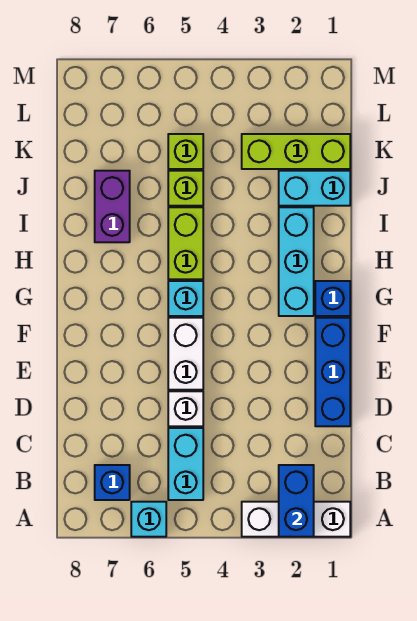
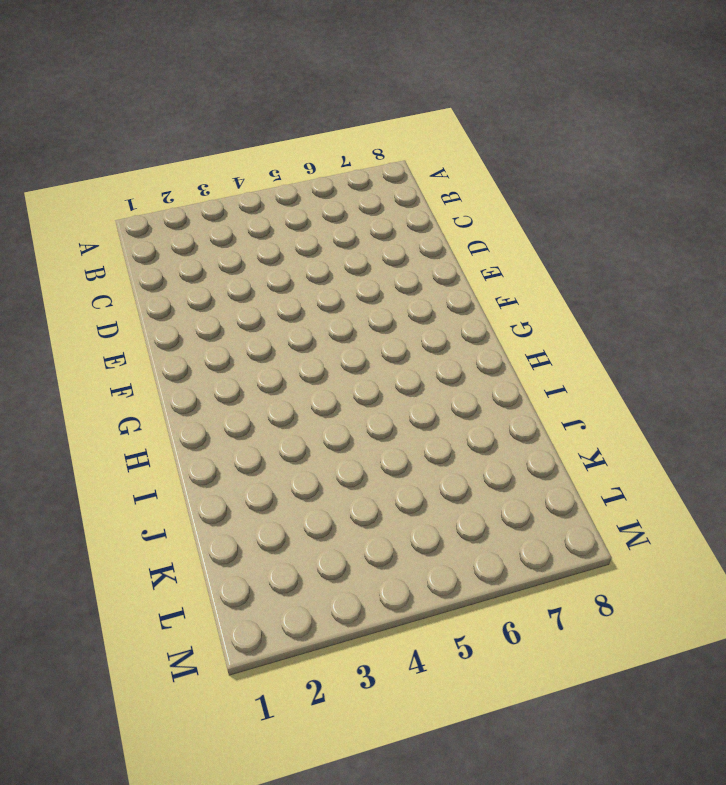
none -> white 1x3 brick [242,502,350,537]
none -> cyan 1x1 brick [131,502,166,537]
none -> cyan 1x2 brick [168,428,203,500]

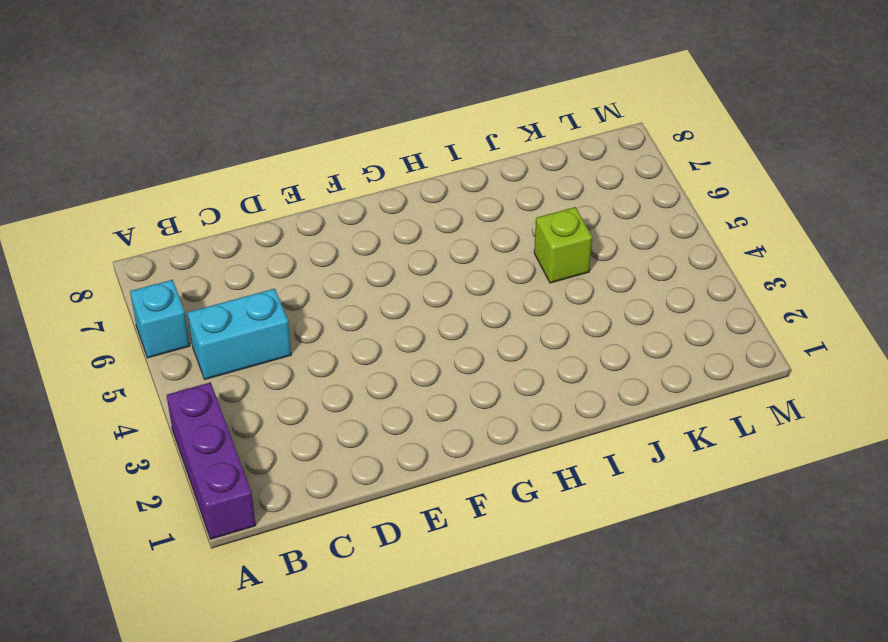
purple 1x3 brick [166,382,256,539] -> white 1x3 brick [242,502,350,537]
none -> blue 1x1 brick [95,465,130,500]
none -> blue 1x3 brick [315,318,350,426]
none -> white 1x1 brick [168,391,203,426]

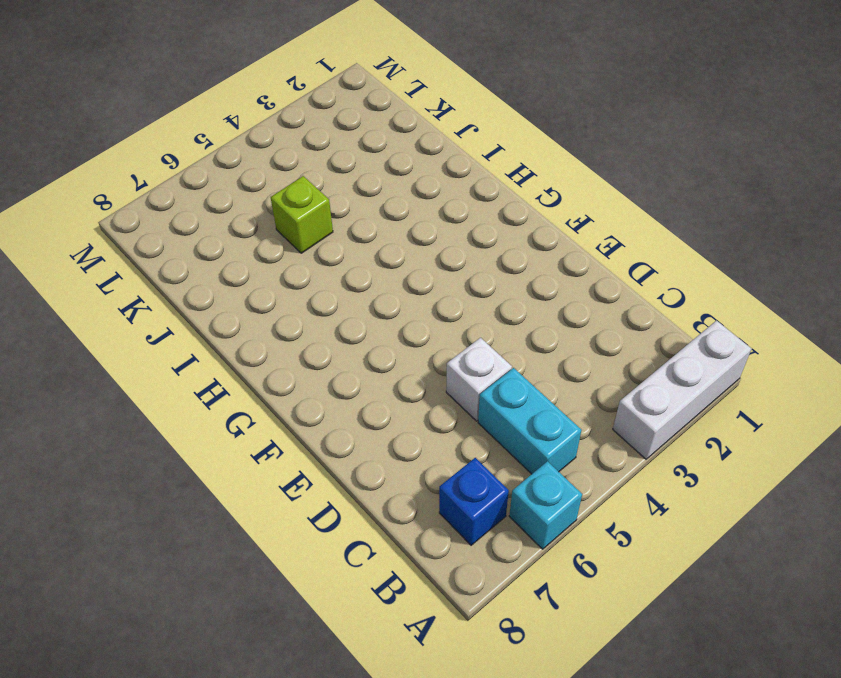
none -> blue 1x3 brick [315,318,350,426]
none -> white 1x2 brick [168,318,203,390]
none -> blue 1x1 brick [315,281,350,316]

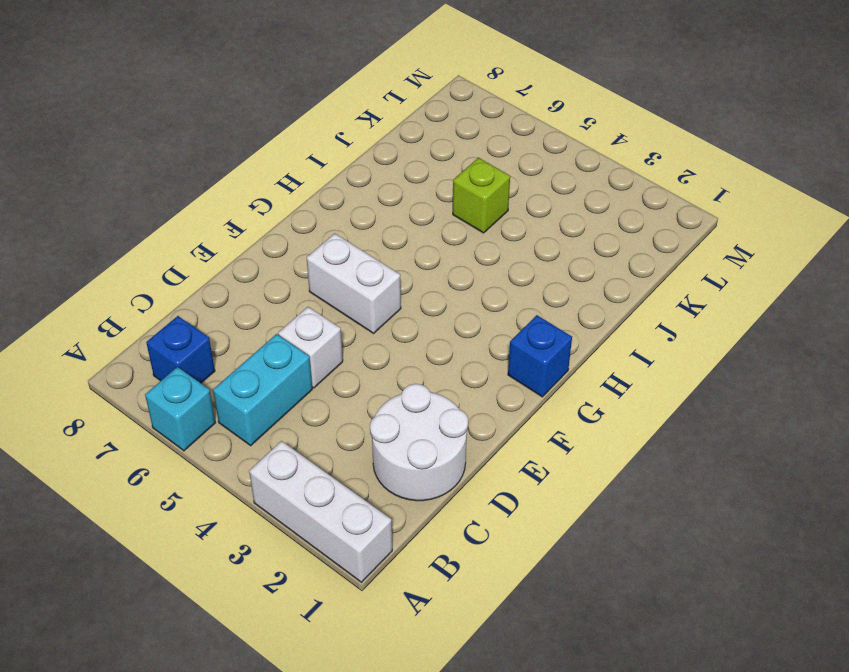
white 2x2 round brick [370,384,468,501] -> blue 1x3 brick [315,318,350,426]
white 1x2 brick [307,233,401,333] -> white 1x2 brick turned to [168,318,203,390]
none -> cyan 1x3 brick [279,207,314,316]
none -> cyan 1x1 brick [168,281,203,316]
none -> lime 1x2 brick [168,207,203,279]

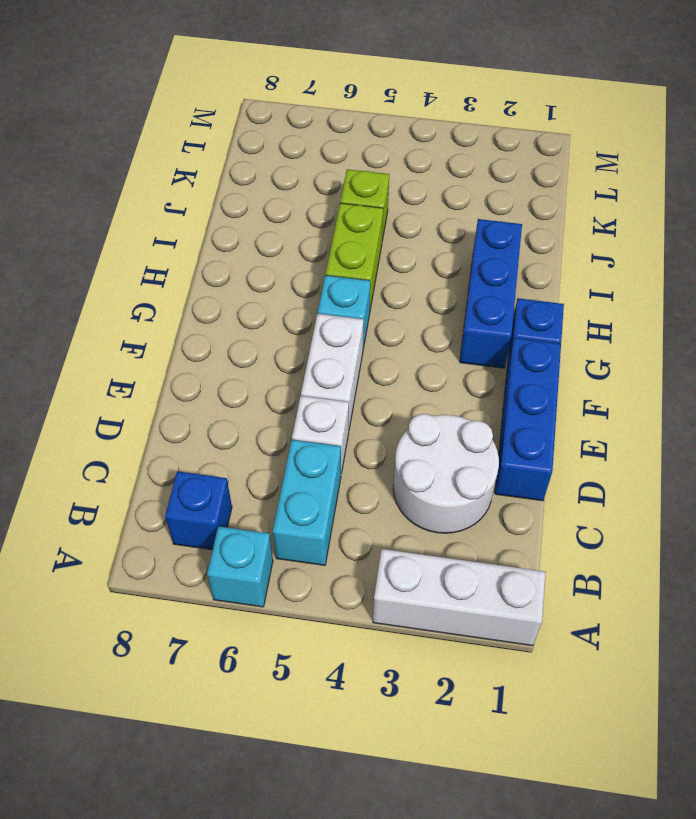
white 2x2 round brick [393,414,499,533] -> none
blue 1x3 brick [460,219,522,368] -> cyan 1x3 brick [279,207,314,316]
none -> purple 1x2 brick [95,171,130,242]
none -> cyan 1x2 brick [279,171,350,206]
none -> lime 1x3 brick [242,134,350,169]

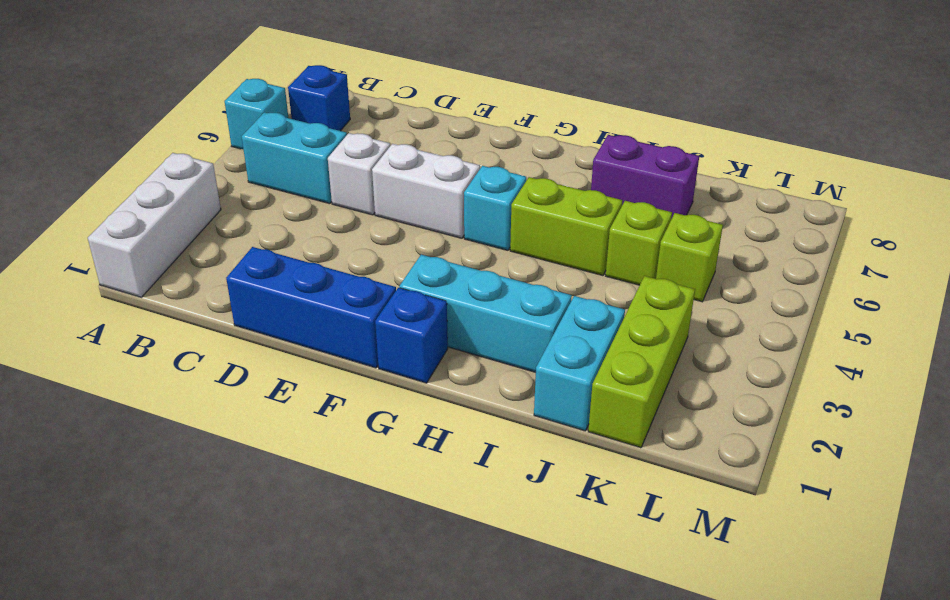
none -> blue 1x2 brick [279,465,314,537]

